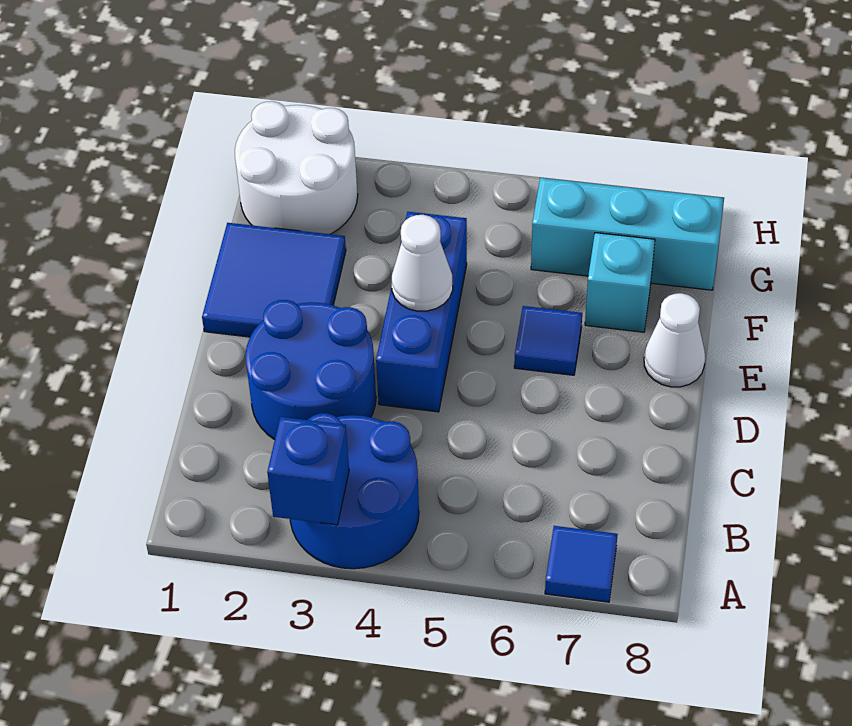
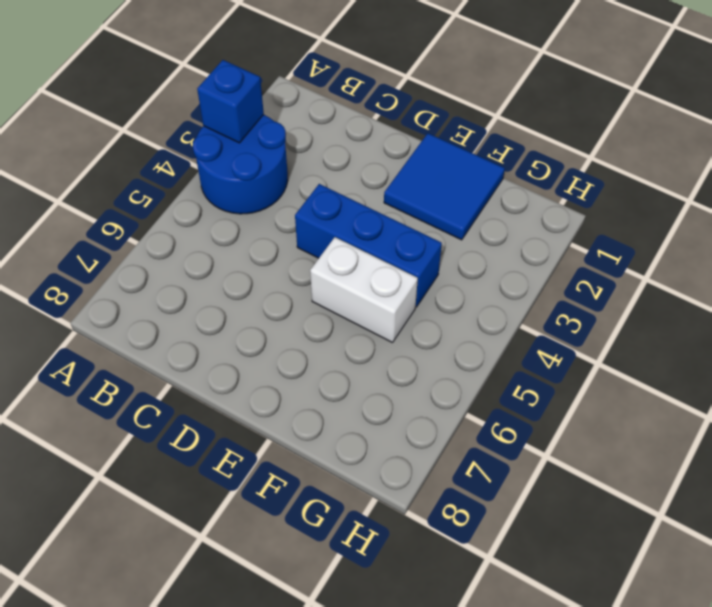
white 1x2 brick [310,237,418,343] -> none
none -> blue 1x1 tile [545,526,618,602]
none -> blue 2x2 round brick [246,300,376,440]
none -> blue 1x1 tile [514,306,582,375]

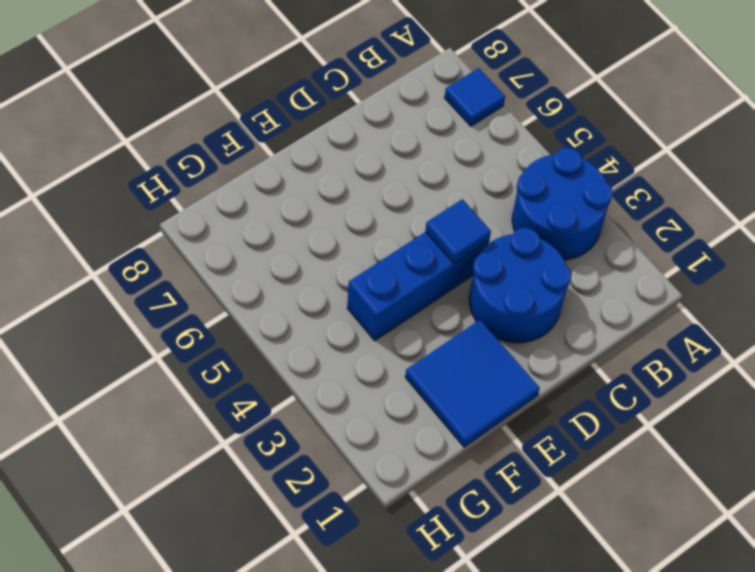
blue 1x1 tile [425,199,491,263] -> blue 1x1 tile moved to [514,306,582,375]
none -> white 1x1 cone [644,293,705,387]
none -> cyan 1x1 brick [585,233,655,332]
none -> white 2x2 round brick [235,101,358,234]

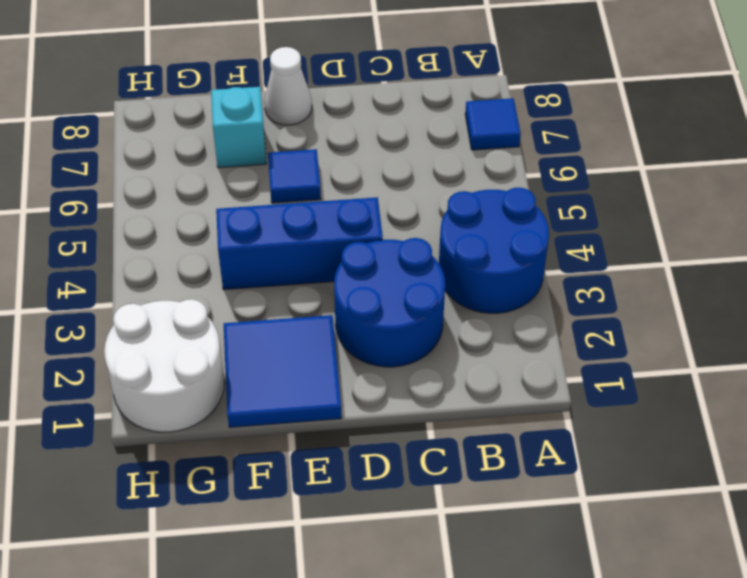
none -> cyan 1x3 brick [531,178,724,290]
none -> blue 1x1 brick [267,417,349,525]
none -> white 1x1 cone [392,215,453,311]

